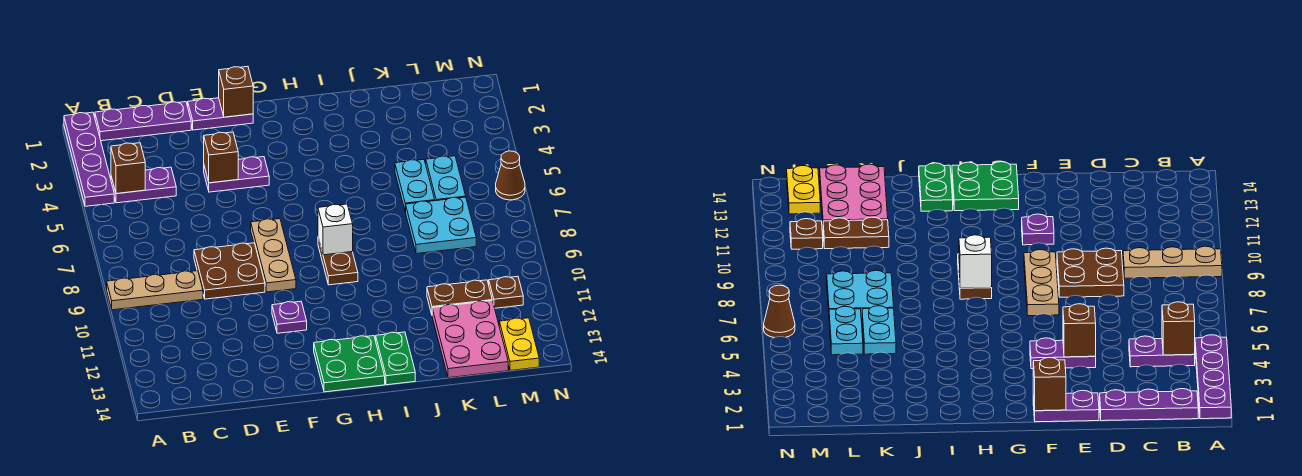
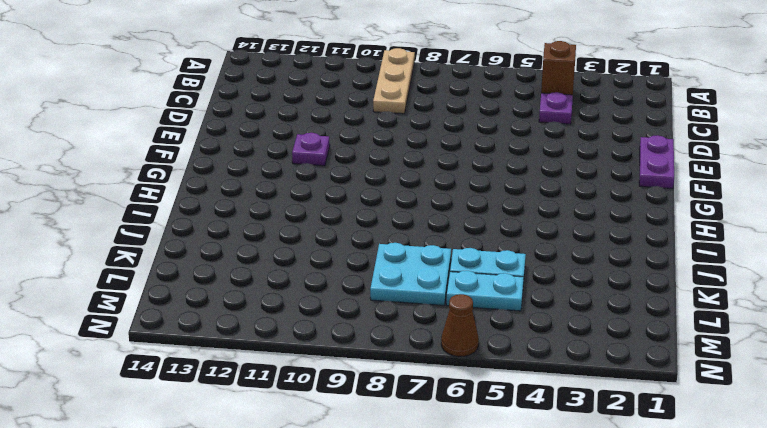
none -> purple 1x4 plate [64,112,114,206]
none -> purple 1x3 plate [95,102,191,141]
none -> brown 2x2 plate [194,243,265,299]

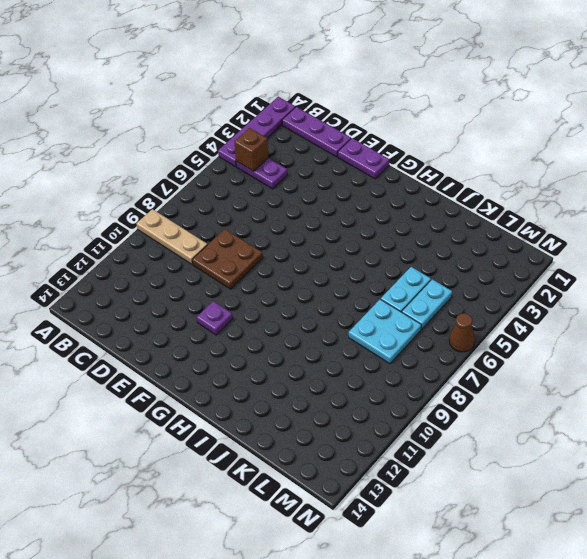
none -> purple 1x2 plate [204,157,269,192]
none -> tan 1x3 plate [251,219,296,292]
none -> green 2x2 plate [314,336,385,392]

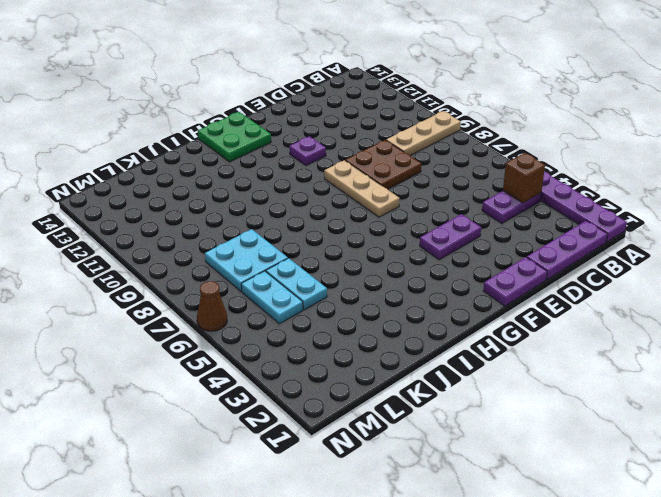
none -> brown 1x2 plate [318,238,358,285]
none -> green 1x2 plate [376,332,415,385]
none -> brown 1x2 plate [427,280,492,314]

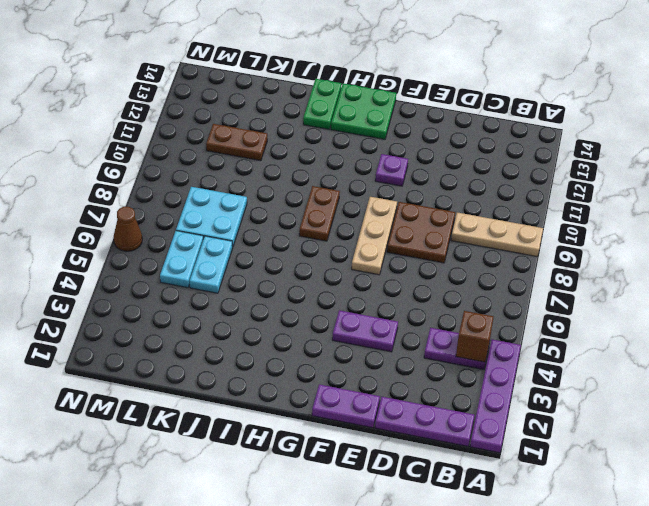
none -> pink 2x3 plate [432,301,508,378]
none -> brown 1x1 plate [489,276,523,308]
none -> yellow 1x2 plate [499,318,539,371]

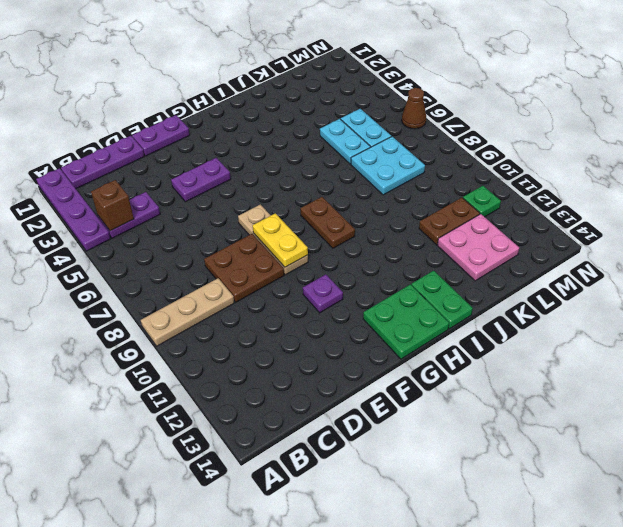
yellow 1x2 plate [253,213,308,267] -> yellow 1x2 plate moved to [499,318,539,371]
pink 2x2 plate [437,214,519,281] -> pink 2x3 plate [432,301,508,378]
green 1x1 plate [463,186,501,217] -> brown 1x1 plate [489,276,523,308]
none -> brown 1x1 brick [204,132,238,183]
none -> brown 1x1 brick [219,66,253,117]
none -> white 1x1 brick [318,204,353,255]

